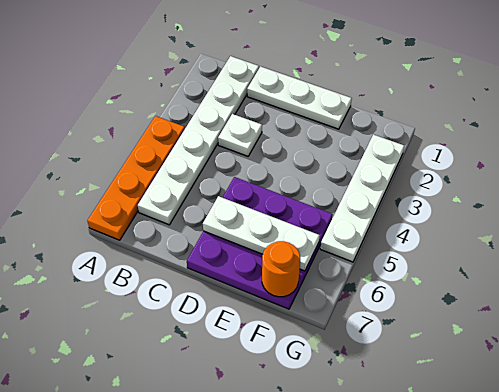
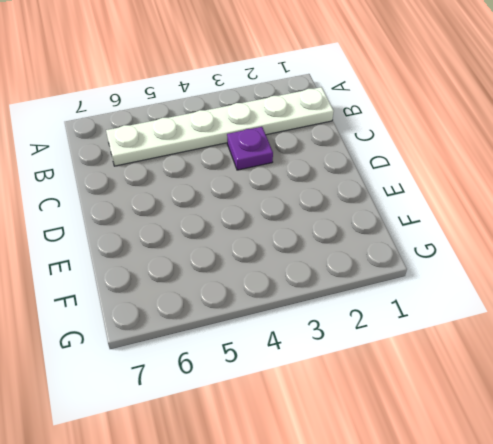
purple 1x1 plate [227,127,273,170] -> white 1x1 plate [218,114,262,156]
none -> orange 1x4 plate [87,116,185,240]
none -> white 1x3 plate [247,67,352,129]

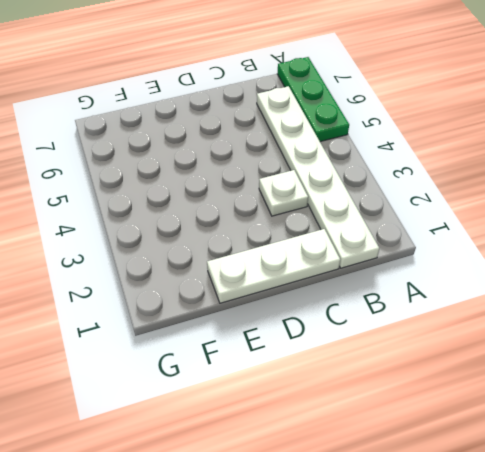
green 1x3 plate [278,57,349,142] -> orange 1x4 plate [87,116,185,240]
none -> purple 3x3 plate [187,177,333,309]
none -> white 1x4 plate [320,135,404,262]

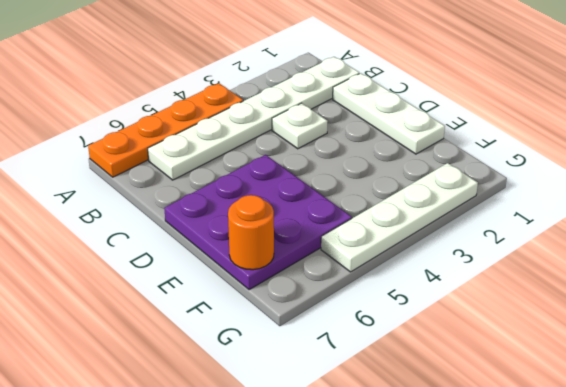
none -> white 1x3 plate [203,196,320,271]

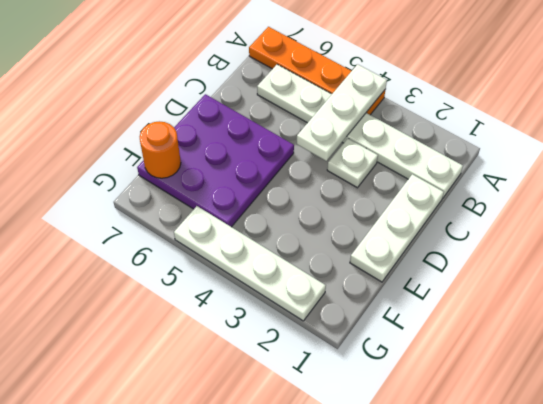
white 1x3 plate [297,64,387,161] -> white 1x3 plate moved to [203,196,320,271]

